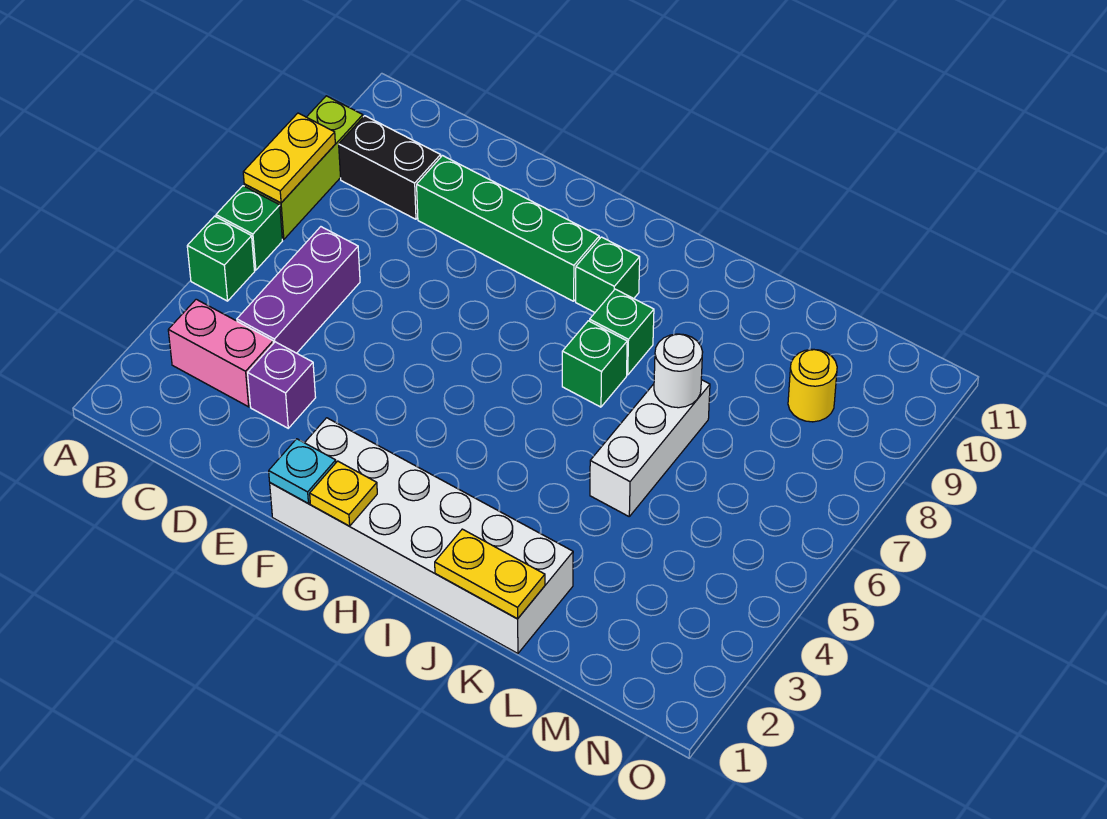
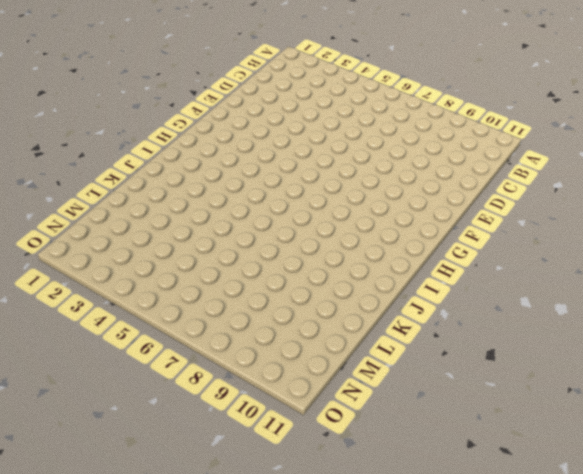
none -> green 1x1 brick [187,216,255,301]
none -> green 1x1 brick [216,186,282,270]
none -> lime 1x3 brick [244,96,363,240]

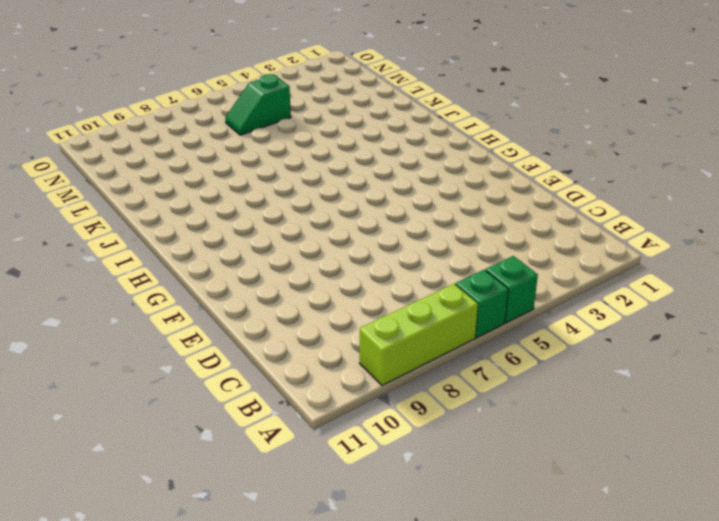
green 1x2 slope [225,74,291,135] -> none
none -> pink 1x2 brick [168,299,273,407]
none -> black 1x2 brick [339,116,441,219]
none -> purple 1x3 brick [237,227,360,353]

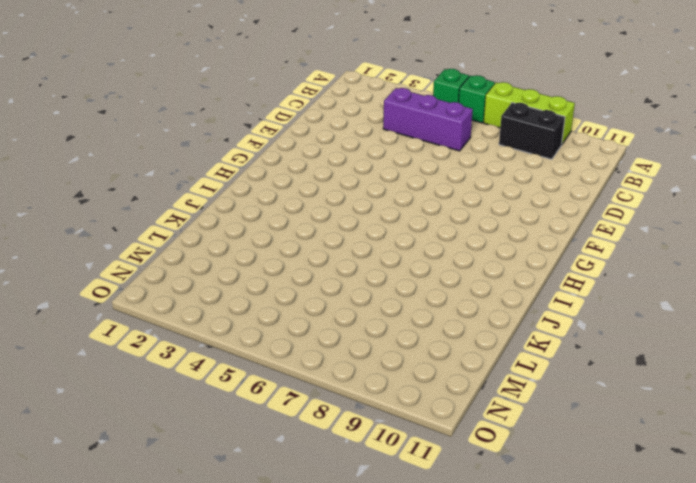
black 1x2 brick [499,103,565,159] -> black 1x2 brick turned to [339,116,441,219]
none -> pink 1x2 brick [168,299,273,407]
none -> purple 1x1 brick [248,342,316,428]
none -> green 1x4 brick [417,156,599,301]

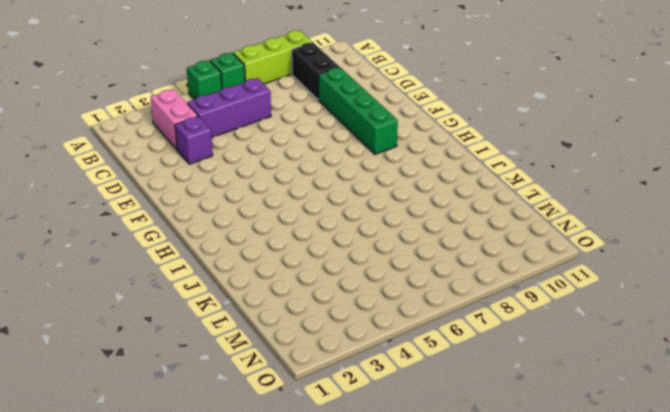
none -> white 2x6 brick [270,418,573,653]
none -> green 1x1 brick [576,237,640,312]
none -> green 1x1 brick [562,321,627,407]

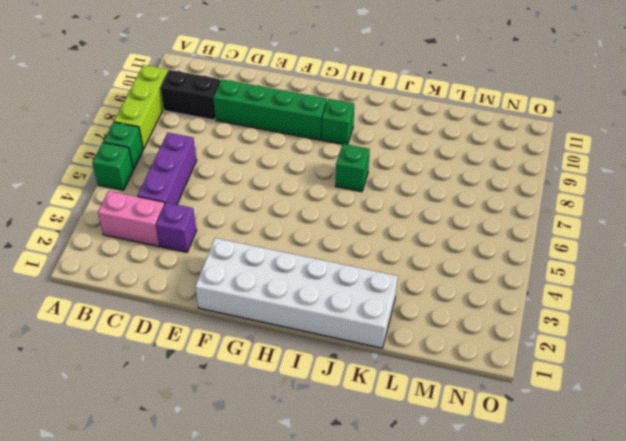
none -> green 1x1 brick [590,289,654,375]
none -> white 1x3 brick [590,380,710,516]
none -> yellow 1x1 round brick [788,349,837,422]

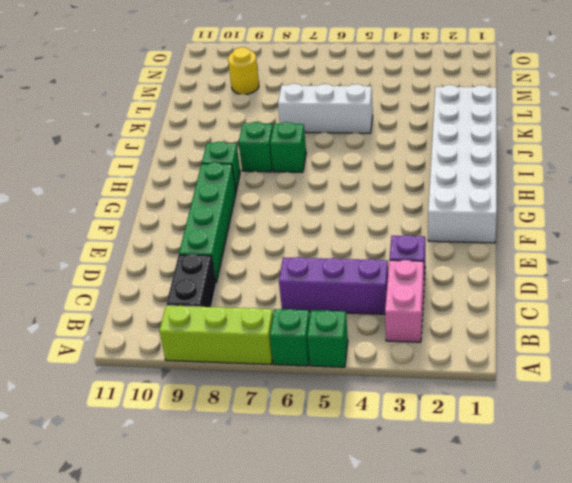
none -> yellow 1x2 plate [243,113,335,203]
none -> cyan 1x1 plate [269,439,336,503]
none -> yellow 1x1 plate [310,461,377,526]

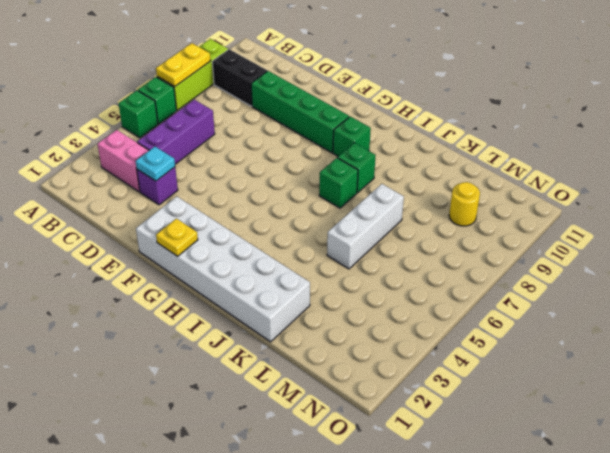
cyan 1x1 plate [136,147,175,181] -> cyan 1x1 plate moved to [269,439,336,503]
none -> yellow 1x2 plate [435,529,545,619]
none -> white 1x1 round brick [654,334,703,408]

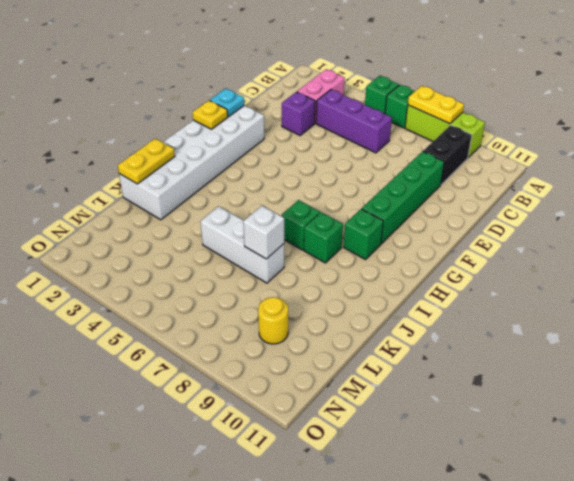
white 1x1 brick [243,206,284,259] -> white 1x1 round brick [654,334,703,408]

